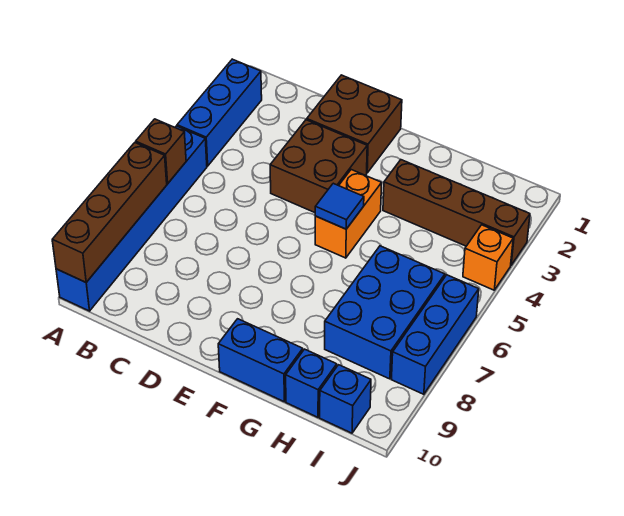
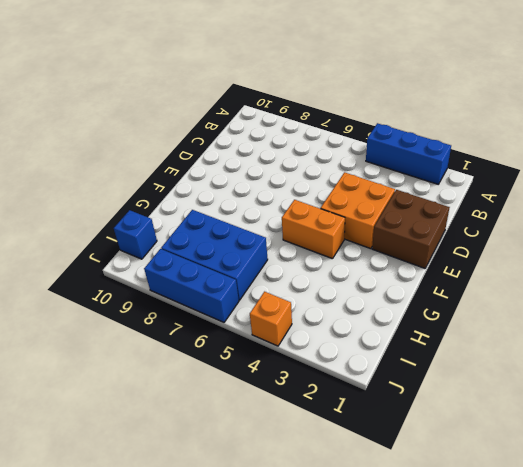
orange 2x2 brick [321,172,395,249] -> brown 2x2 brick [270,120,367,213]
none -> blue 1x6 brick [56,126,207,311]
none -> blue 1x2 brick [218,319,303,402]
none -> brown 1x4 brick [383,160,530,265]

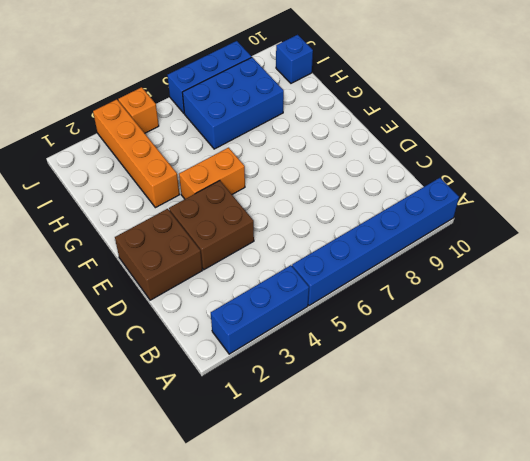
orange 1x4 brick [93,99,180,208] -> brown 1x4 brick [383,160,530,265]
none -> blue 1x2 brick [218,319,303,402]
none -> blue 1x1 brick [286,349,337,417]
none -> brown 1x1 brick [136,119,186,184]

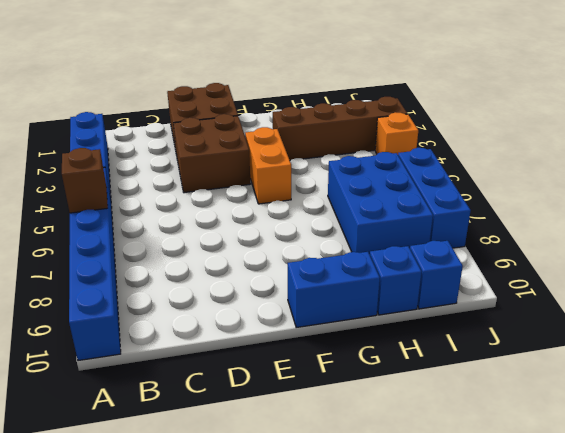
none -> brown 1x4 brick [52,143,167,282]
none -> blue 1x1 tile [315,183,364,229]

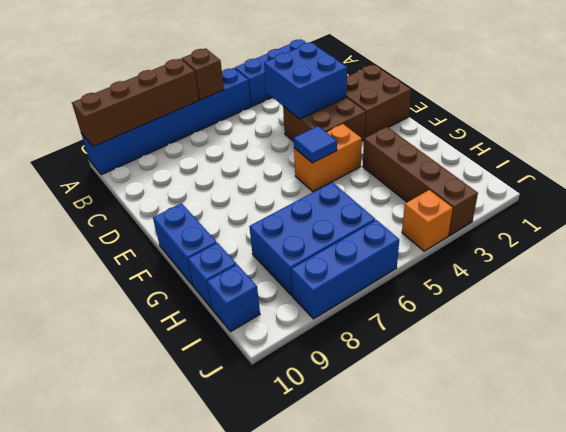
blue 2x2 brick [264,43,347,119] -> none

